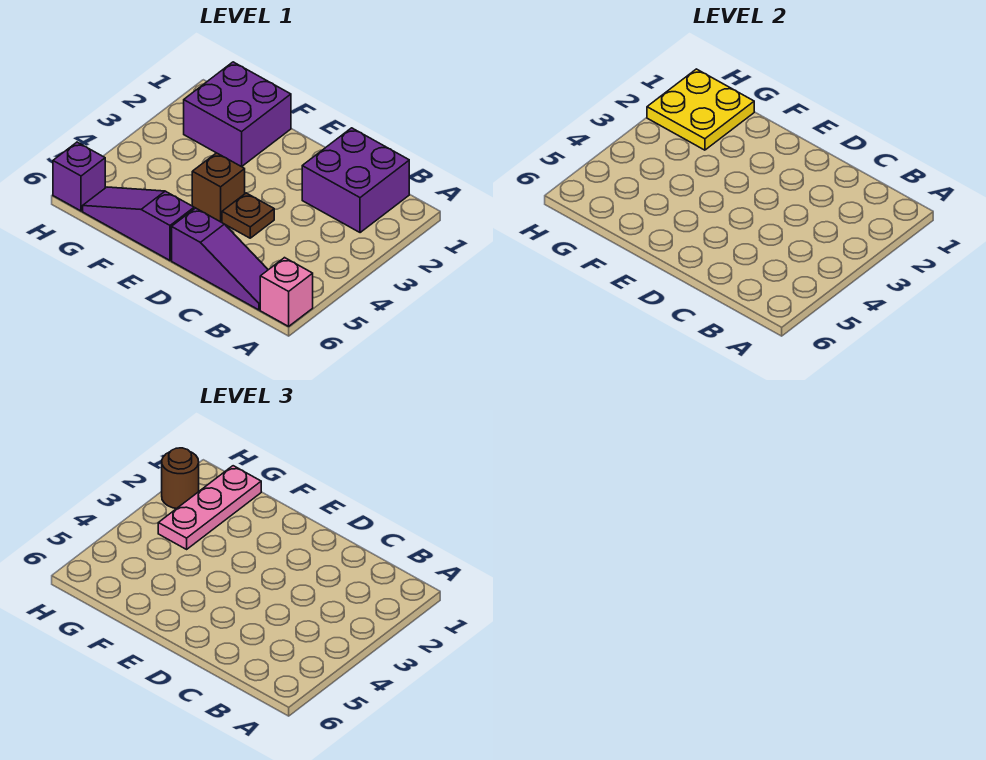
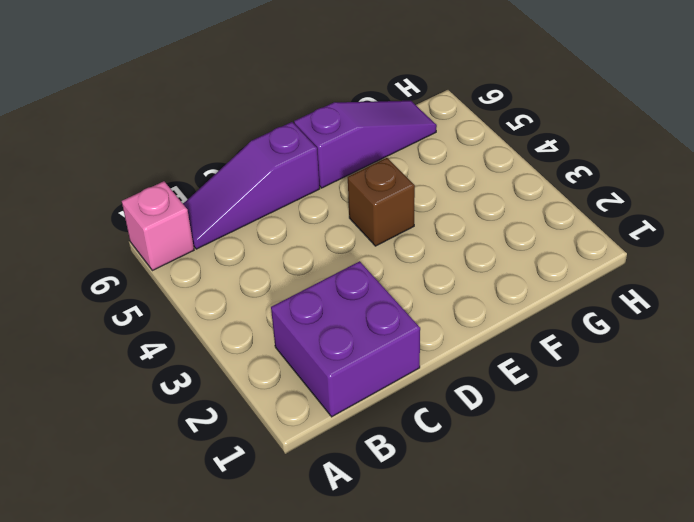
none -> brown 1x1 plate [222,193,274,238]
none -> purple 2x2 brick [184,62,291,167]

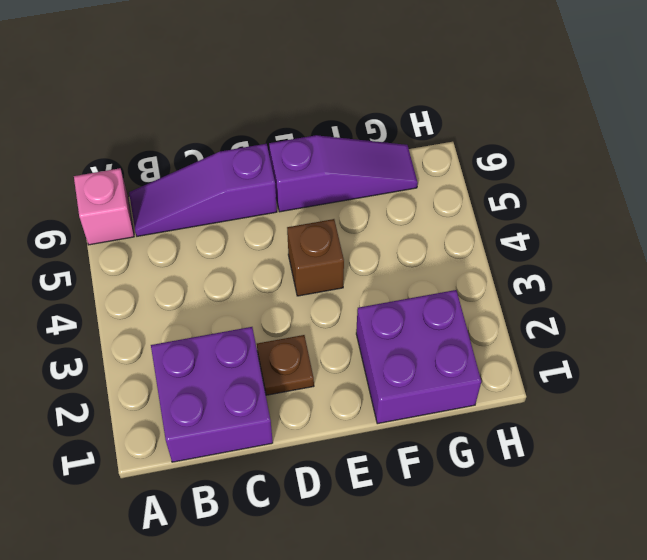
brown 1x1 plate [257,335,314,395] -> brown 1x1 plate moved to [222,193,274,238]
none -> purple 1x1 brick [53,142,105,211]
none -> yellow 2x2 plate [647,69,754,150]

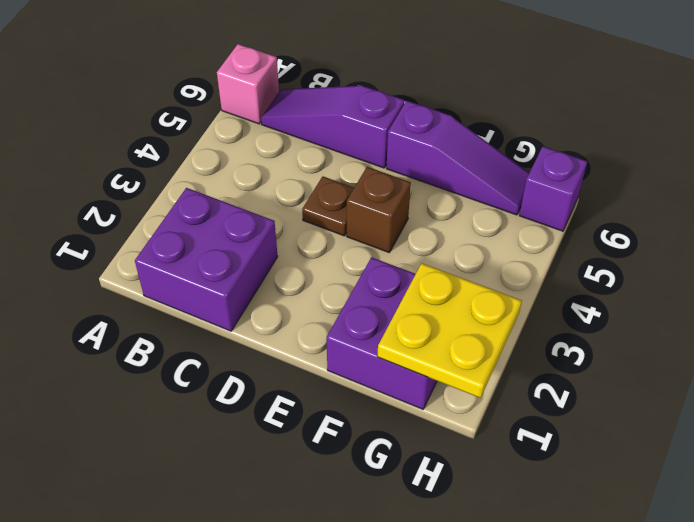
none -> pink 1x3 plate [158,466,261,549]
none -> brown 1x1 round brick [162,448,199,509]

